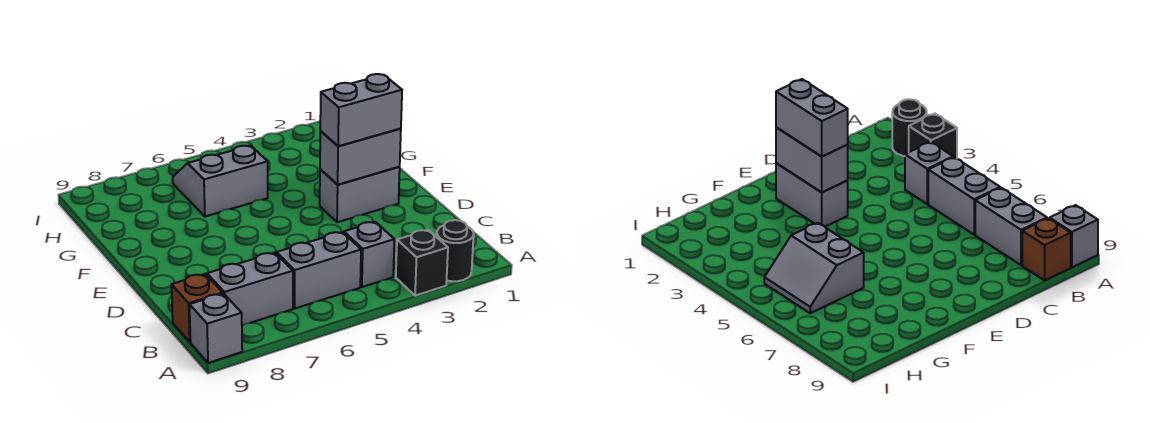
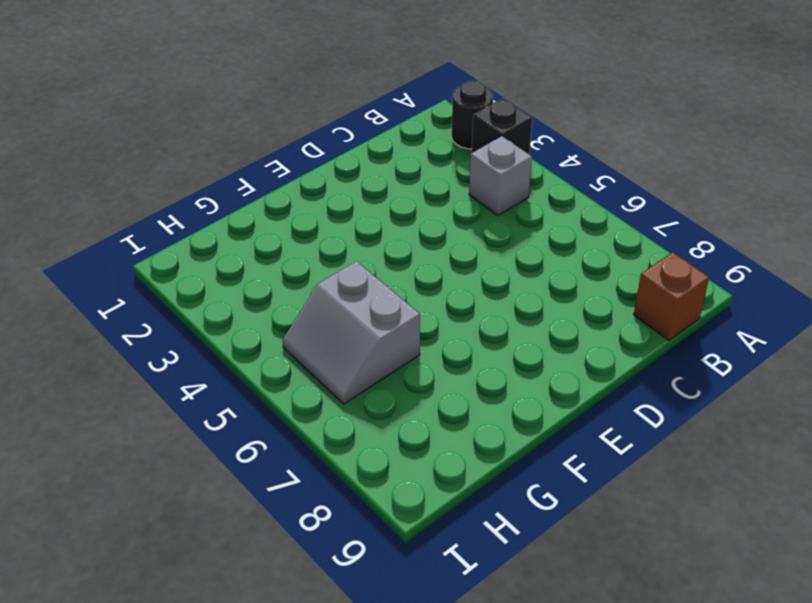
none -> grey 1x1 brick [189,294,242,363]
none -> grey 1x2 brick [276,232,361,308]

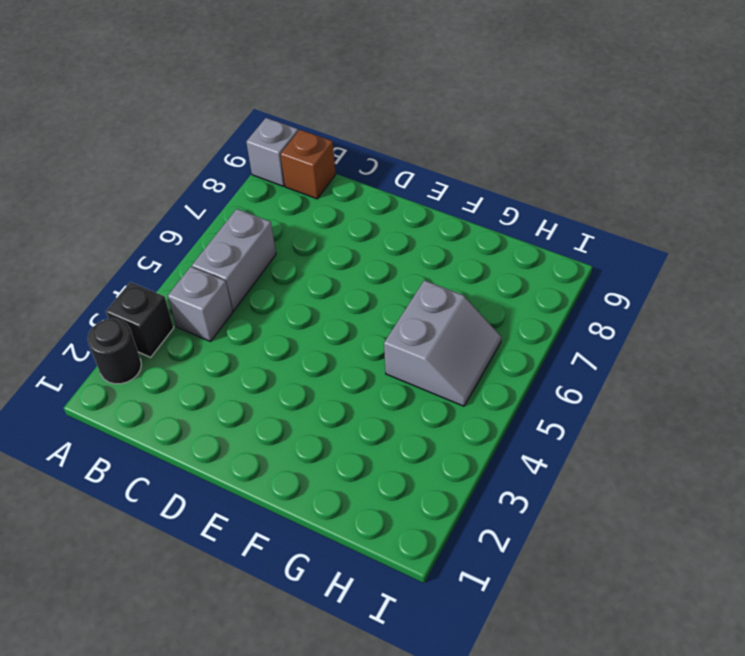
none -> grey 1x2 brick [207,253,293,325]
none -> grey 1x2 brick [320,167,400,222]

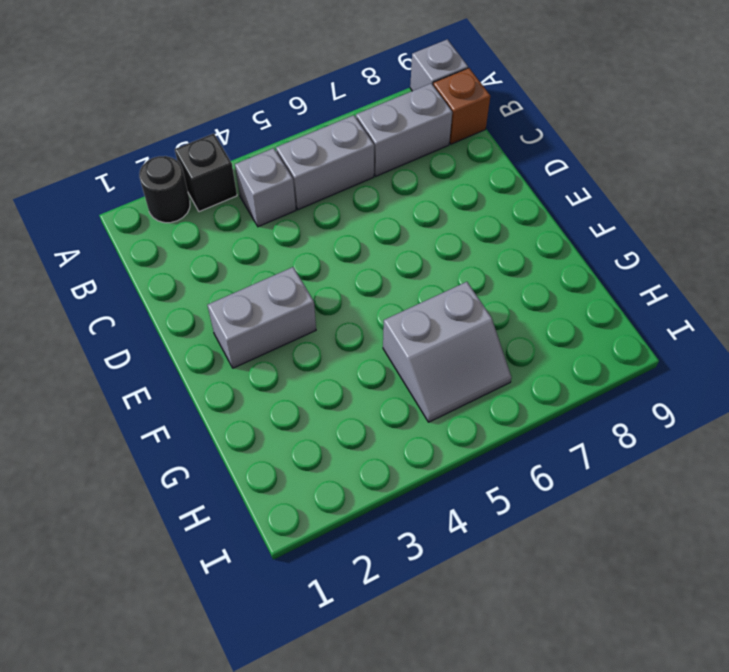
none -> grey 1x2 brick [320,129,401,185]
none -> grey 1x2 brick [320,74,402,146]

